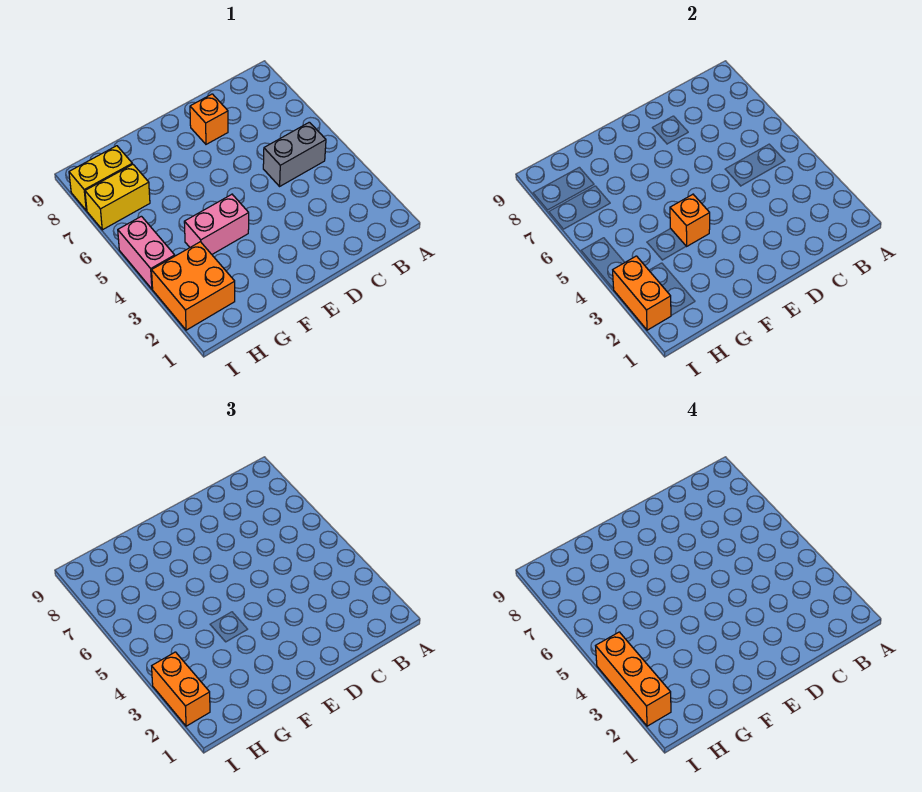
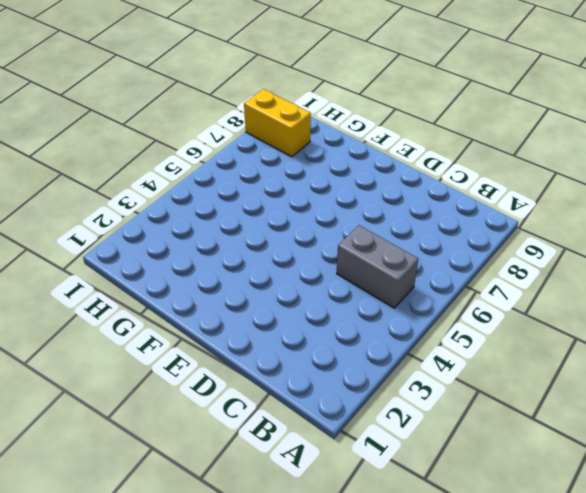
none -> orange 1x1 brick [190,94,228,144]
none -> pink 1x2 brick [184,194,249,254]

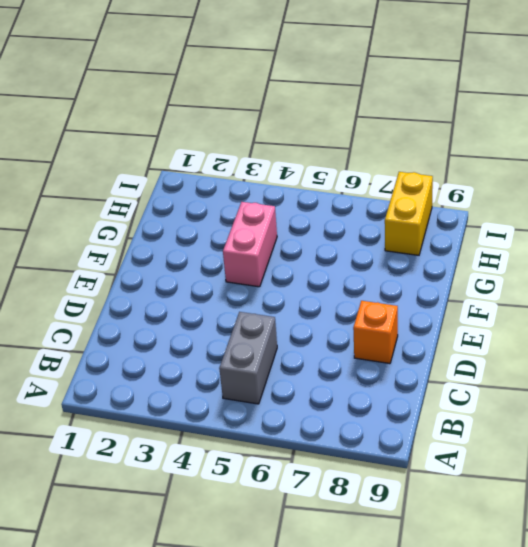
none -> orange 2x2 brick [152,242,235,330]
none -> yellow 1x2 brick [85,164,150,230]

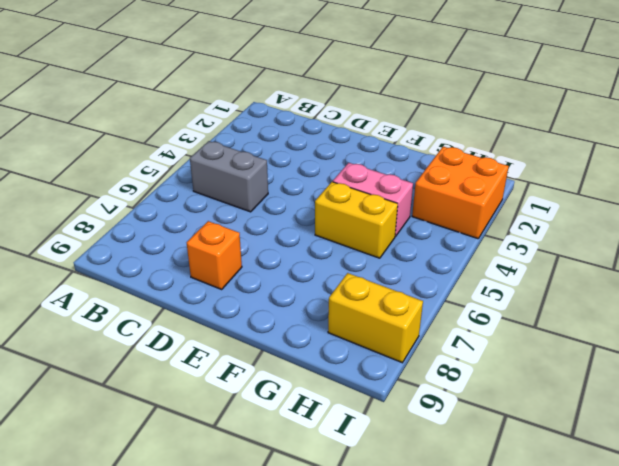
yellow 1x2 brick [315,182,398,258] -> yellow 1x2 brick moved to [85,164,150,230]
none -> pink 1x2 brick [118,216,175,289]
none -> orange 1x1 brick [670,194,710,246]

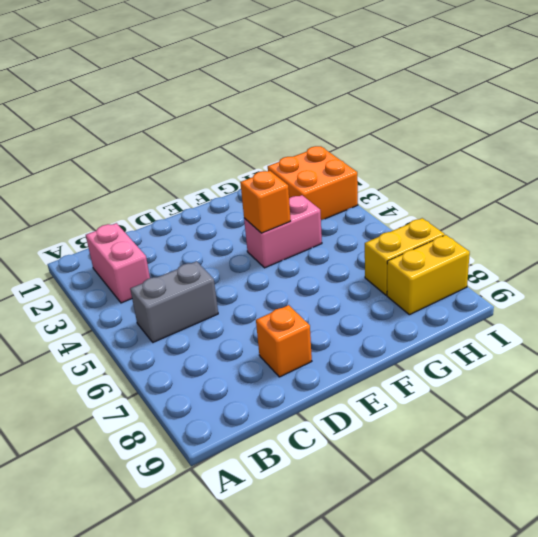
pink 1x2 brick [86,223,150,303] -> pink 1x2 brick moved to [118,216,175,289]
none -> orange 1x2 brick [613,256,671,330]
none -> orange 1x2 brick [152,652,210,726]

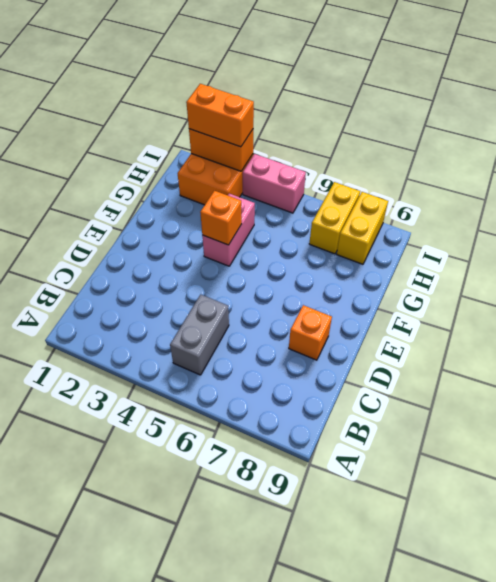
none -> orange 1x3 brick [596,632,671,726]

